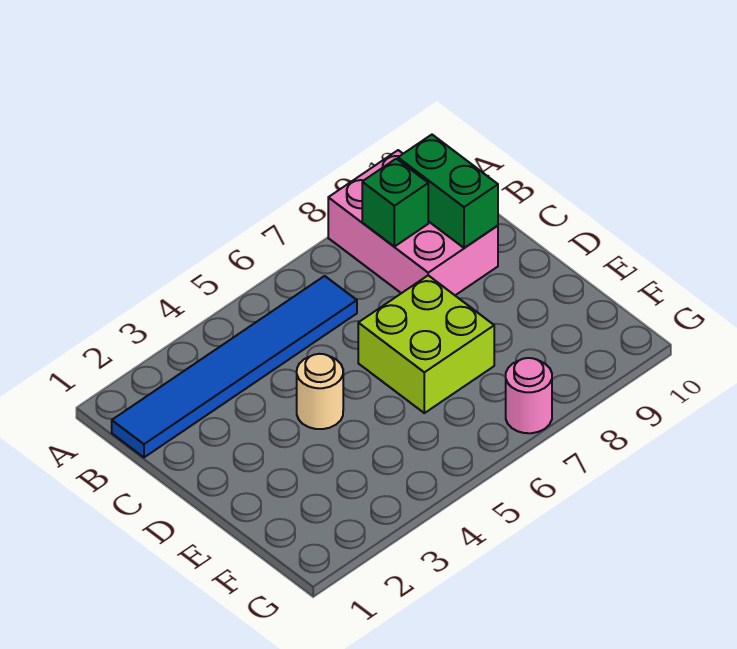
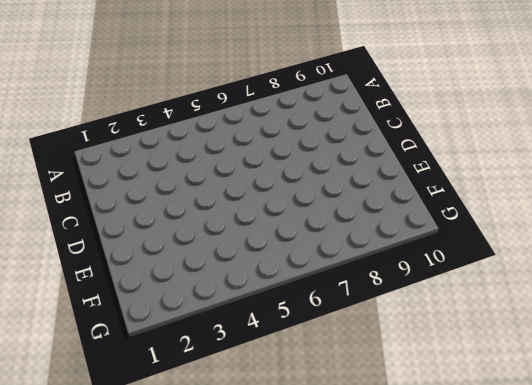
none -> pink 2x3 brick [328,150,498,295]
none -> blue 1x6 tile [112,276,357,457]

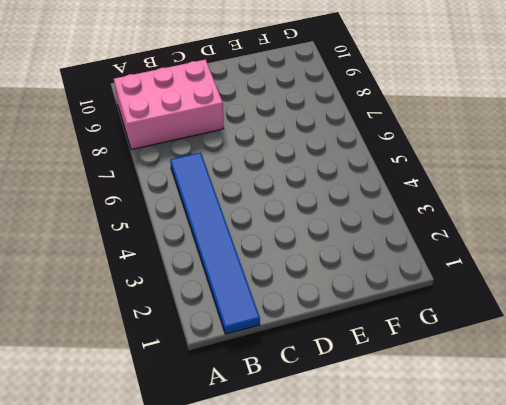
none -> tan 1x1 round brick [297,354,343,429]
none -> lime 2x2 brick [358,275,494,413]

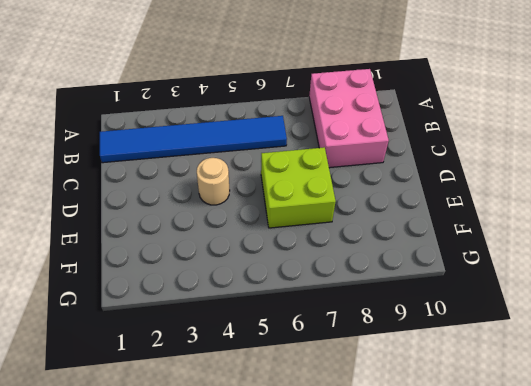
none -> pink 1x1 round brick [506,358,552,433]
none -> green 1x1 brick [362,159,428,247]

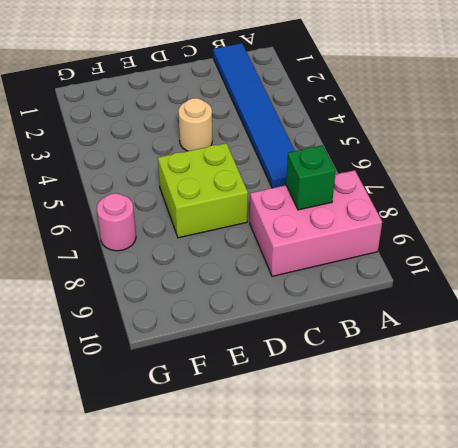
none -> green 1x2 brick [398,135,498,248]

